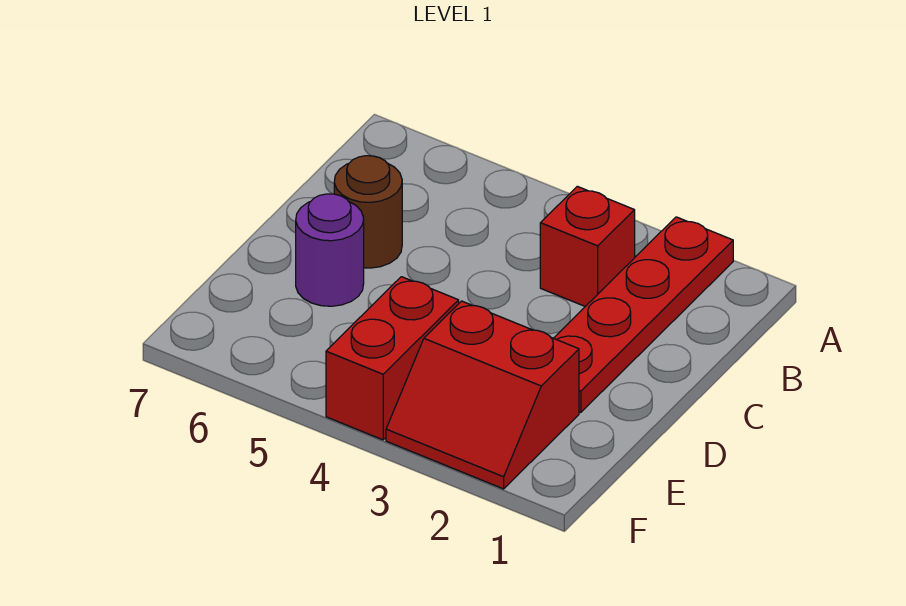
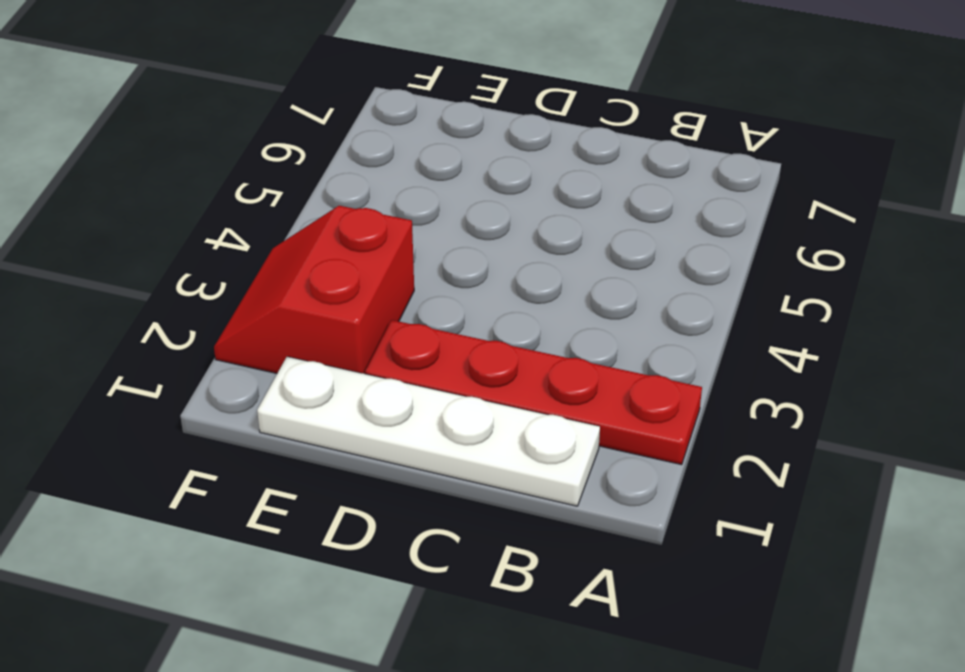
white 1x4 plate [257,357,600,506] -> none
none -> red 1x1 brick [540,186,635,306]
none -> brown 1x1 round brick [334,156,402,268]

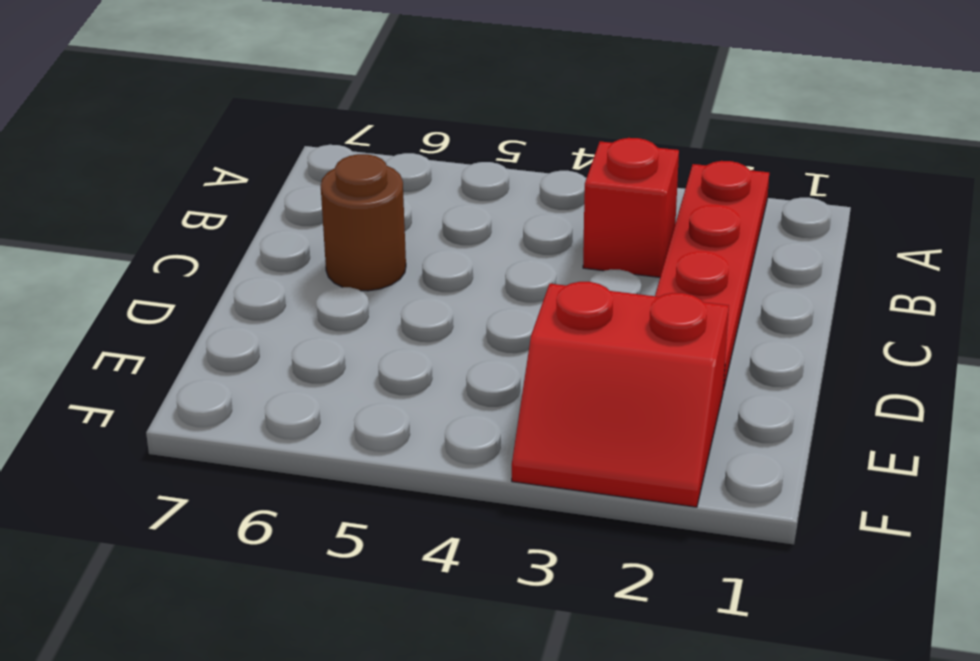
none -> purple 1x1 round brick [296,194,364,306]
none -> red 1x2 brick [326,277,459,440]

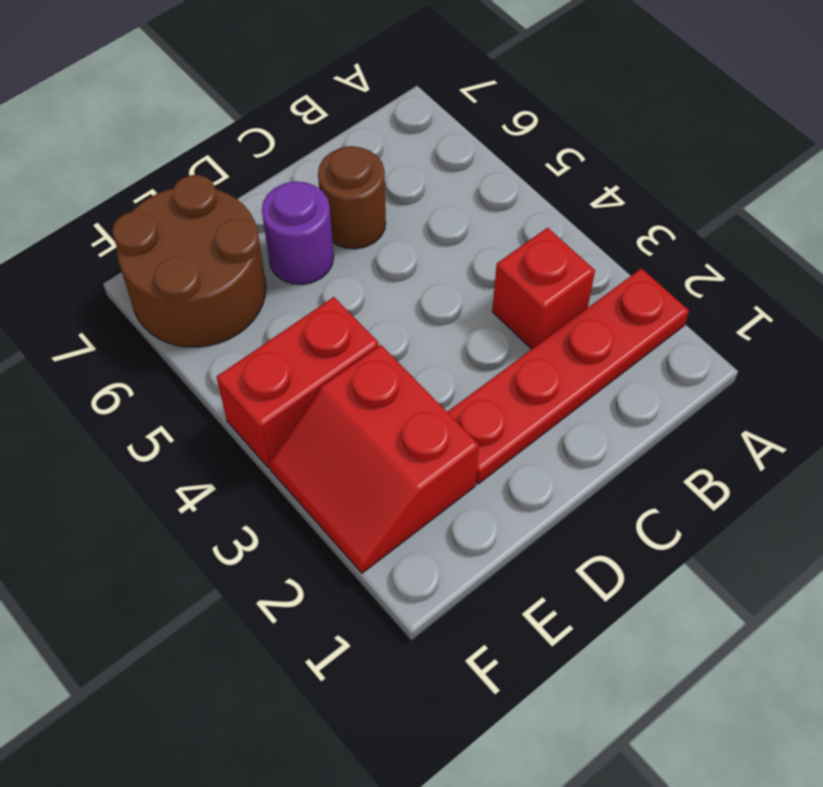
brown 2x2 round brick [112,175,266,347] -> none

